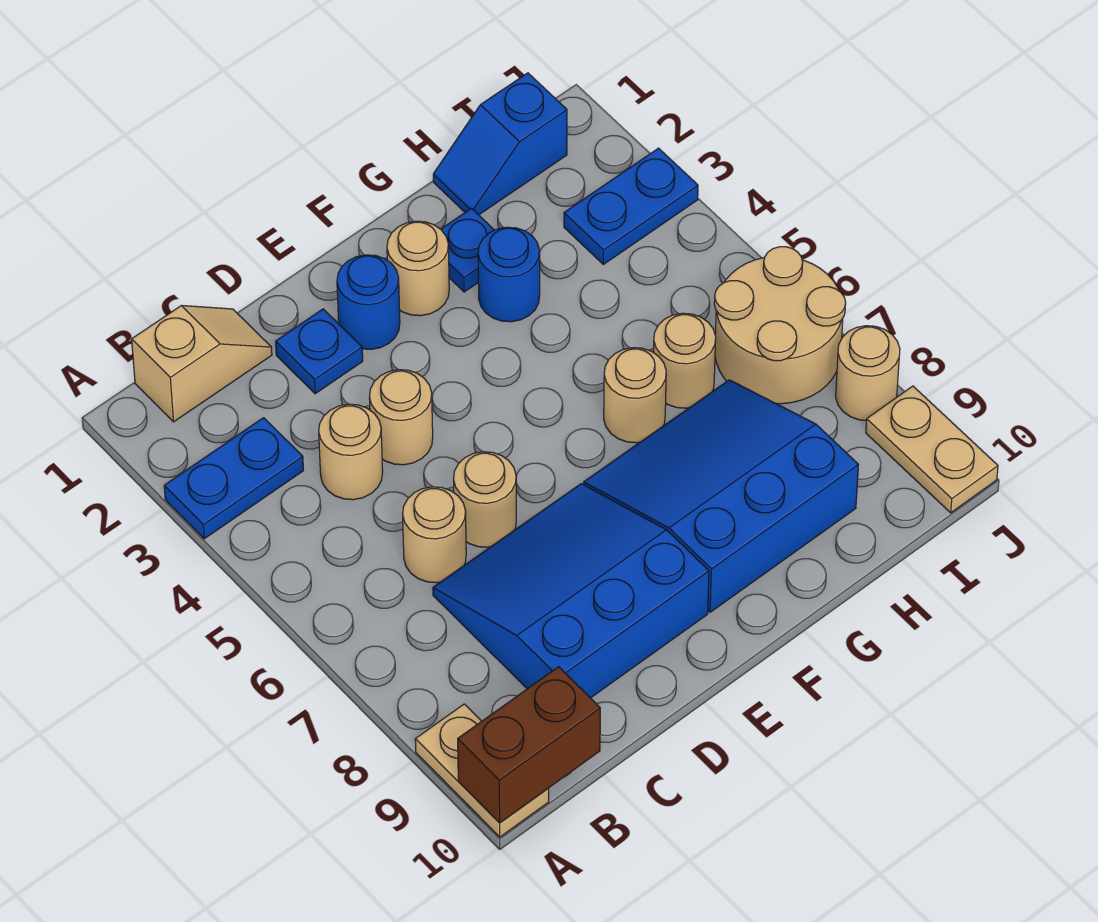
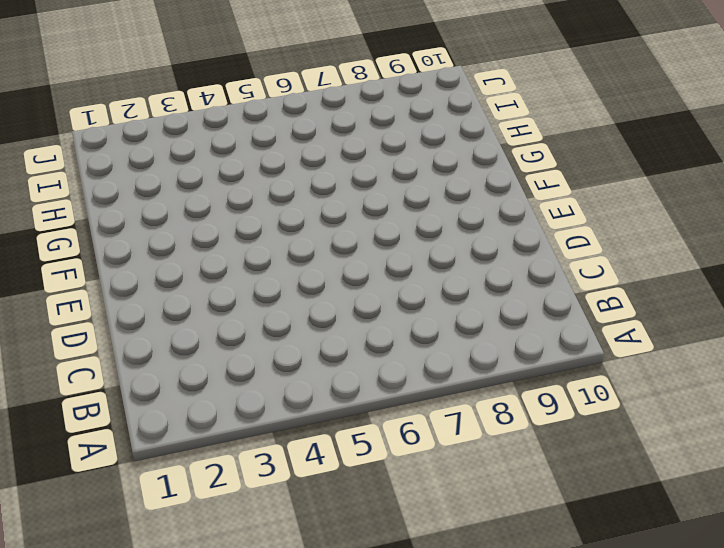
none -> blue 1x2 plate [164,418,303,539]
none -> tan 1x2 plate [415,704,549,837]
none -> tan 1x2 slope [132,306,272,422]

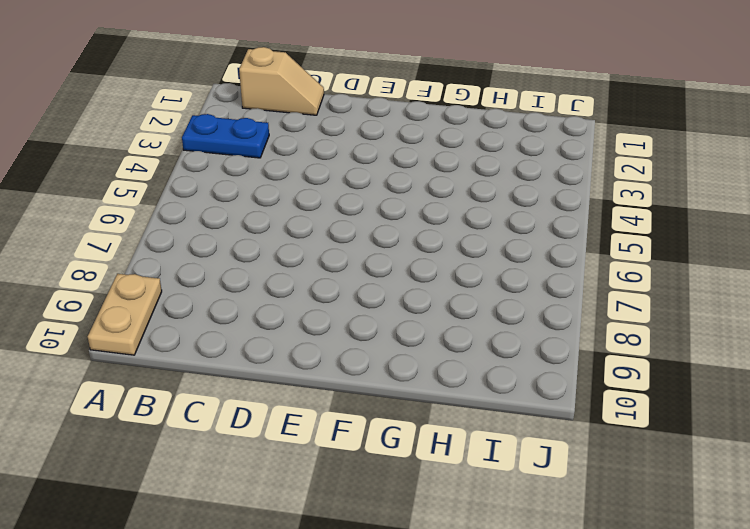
none -> tan 1x1 round brick [319,404,383,500]
none -> tan 1x1 round brick [403,487,466,583]
none -> blue 3x3 slope [433,484,709,698]

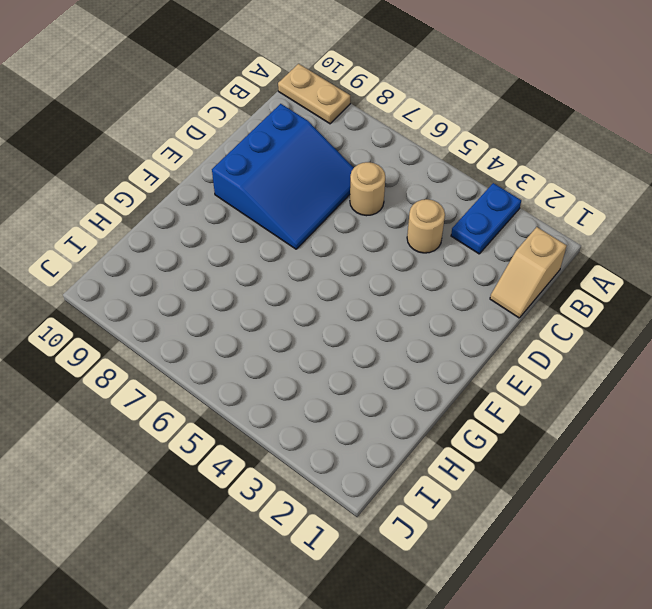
none -> blue 1x1 plate [276,309,363,394]
none -> tan 1x1 round brick [369,370,433,465]
none -> tan 1x1 round brick [454,452,516,547]

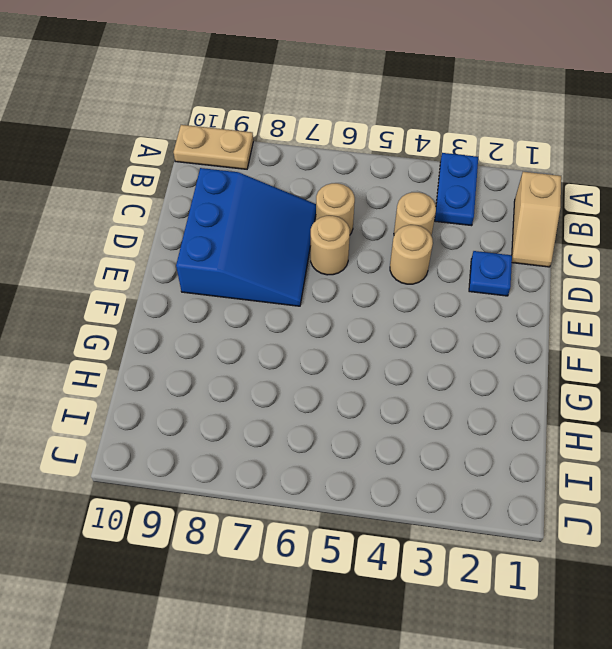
none -> blue 1x1 round brick [337,255,400,349]
none -> tan 1x1 round brick [387,221,449,316]
none -> blue 3x3 slope [584,380,858,612]

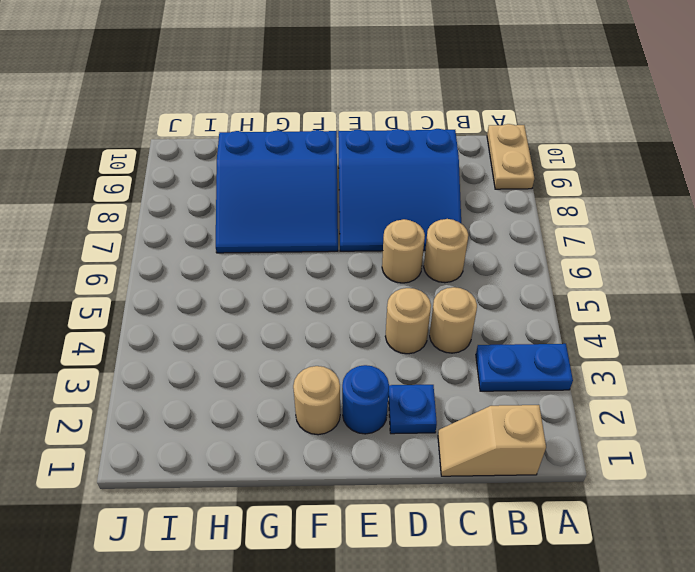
none -> blue 1x1 plate [441,208,494,292]
none -> blue 1x1 round brick [478,227,540,322]
none -> tan 1x1 round brick [604,348,666,443]

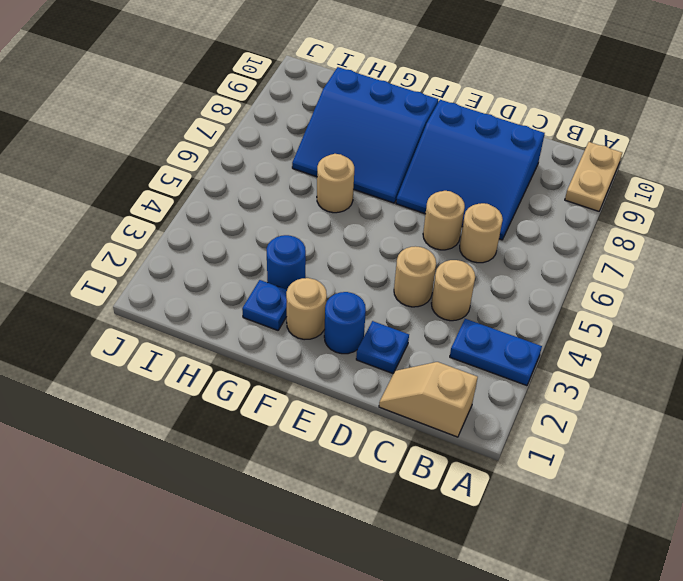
none -> blue 1x2 slope [433,73,567,215]
none -> tan 1x1 round brick [654,313,716,408]
none -> blue 1x2 plate [564,148,698,264]

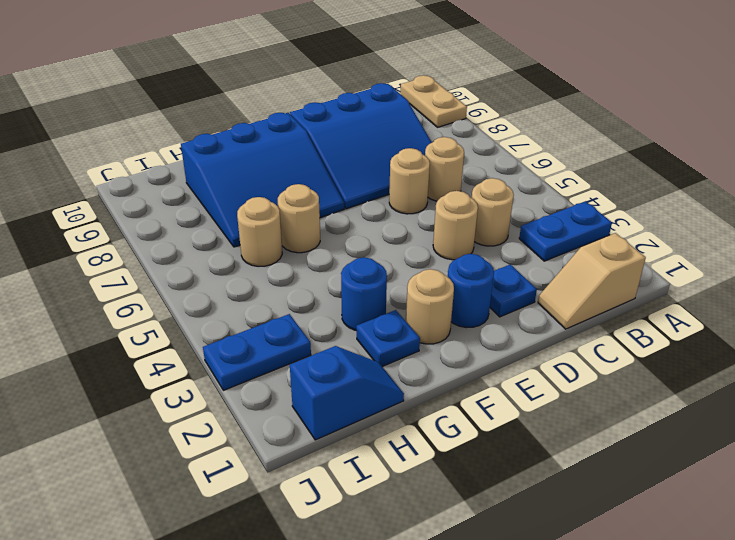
none -> tan 2x2 round brick [714,247,846,404]
none -> tan 1x1 round brick [836,326,900,420]
none -> tan 1x2 plate [866,386,998,513]

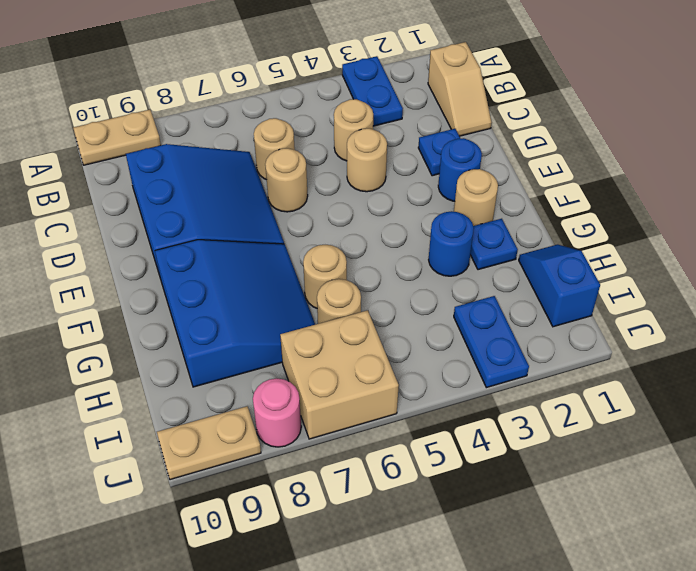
tan 2x2 brick [280,310,399,439] -> tan 2x2 round brick [714,247,846,404]
pink 1x1 round brick [253,378,301,447] -> tan 1x1 round brick [836,326,900,420]
none -> brown 1x2 brick [458,667,600,823]

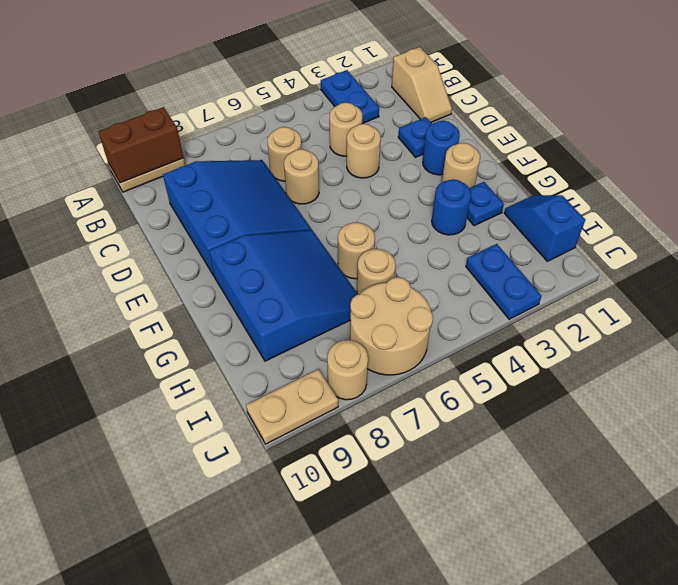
brown 1x2 brick [98,107,184,183] -> brown 1x2 brick turned to [458,667,600,823]

